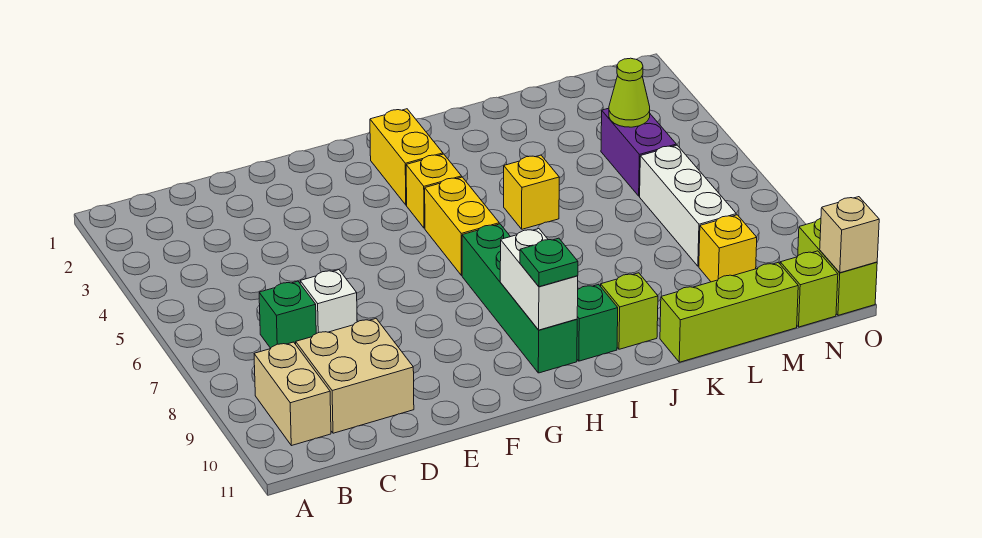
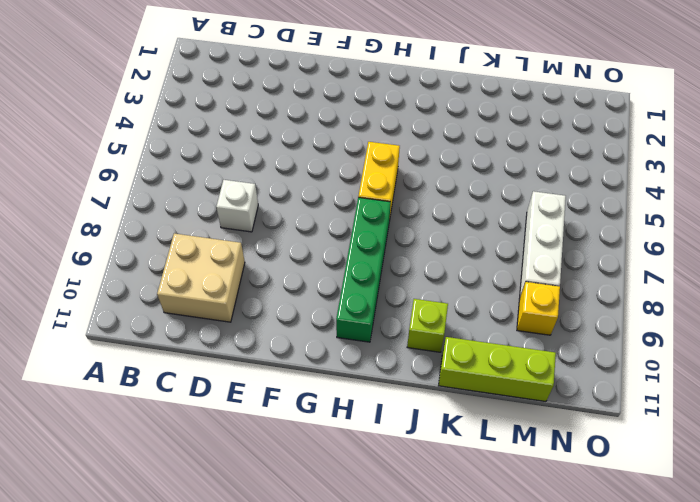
none -> tan 1x2 brick [254,342,331,446]
none -> green 1x1 brick [259,281,316,348]
none -> yellow 1x2 brick [370,109,443,205]

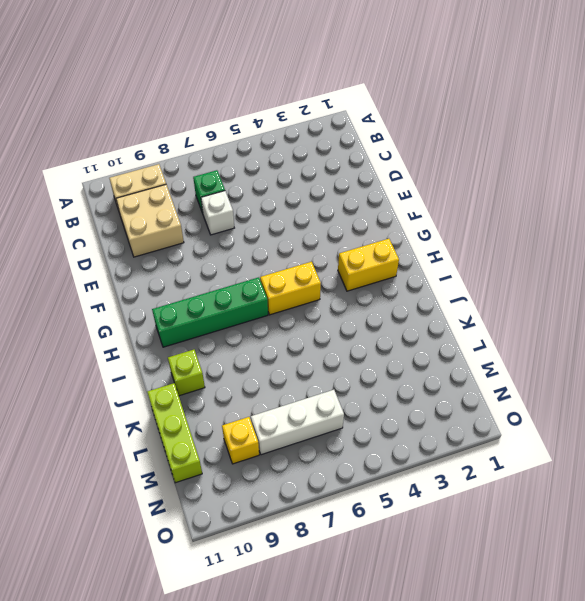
none -> yellow 1x1 brick [406,154,462,228]
none -> green 1x1 brick [577,284,618,361]
none -> yellow 1x1 brick [504,155,559,229]

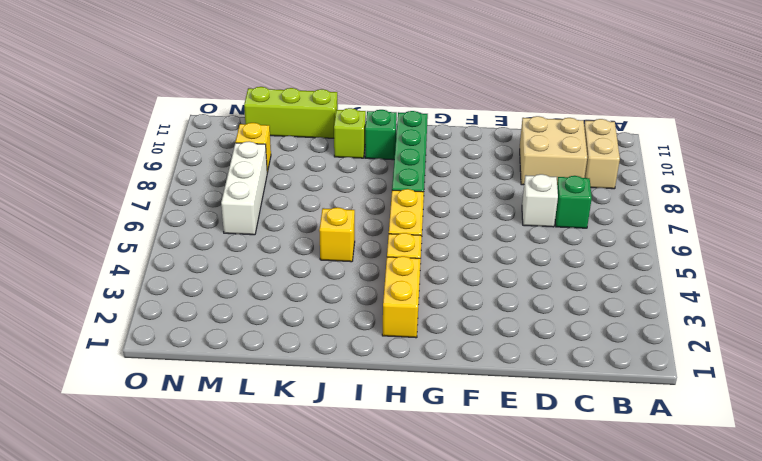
none -> purple 1x2 brick [601,108,676,196]
none -> lime 1x1 brick [780,251,838,327]
none -> lime 1x2 brick [798,218,877,315]

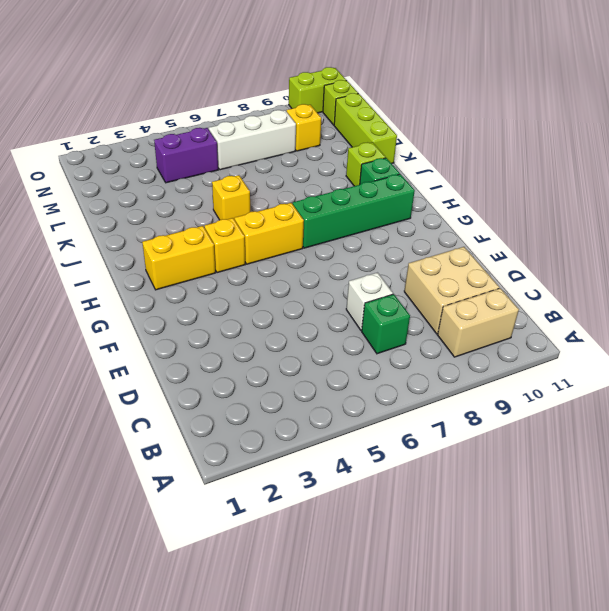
none -> white 1x2 brick [500,229,578,330]
none -> lime 1x1 cone [609,58,650,127]
none -> tan 1x1 brick [820,197,879,273]

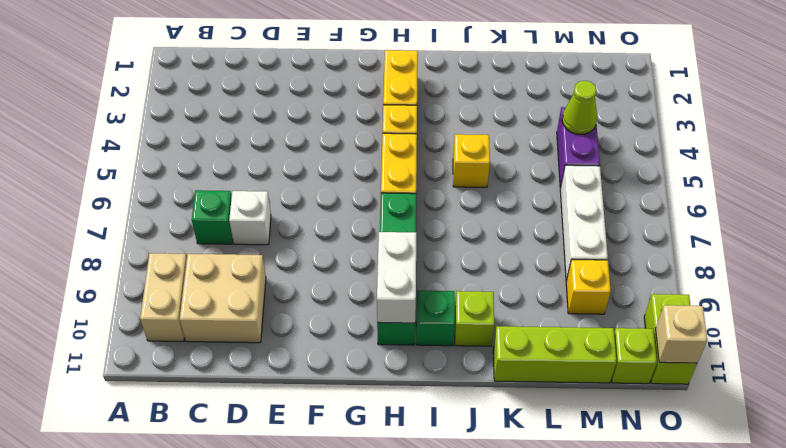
none -> green 1x1 plate [520,238,578,287]

